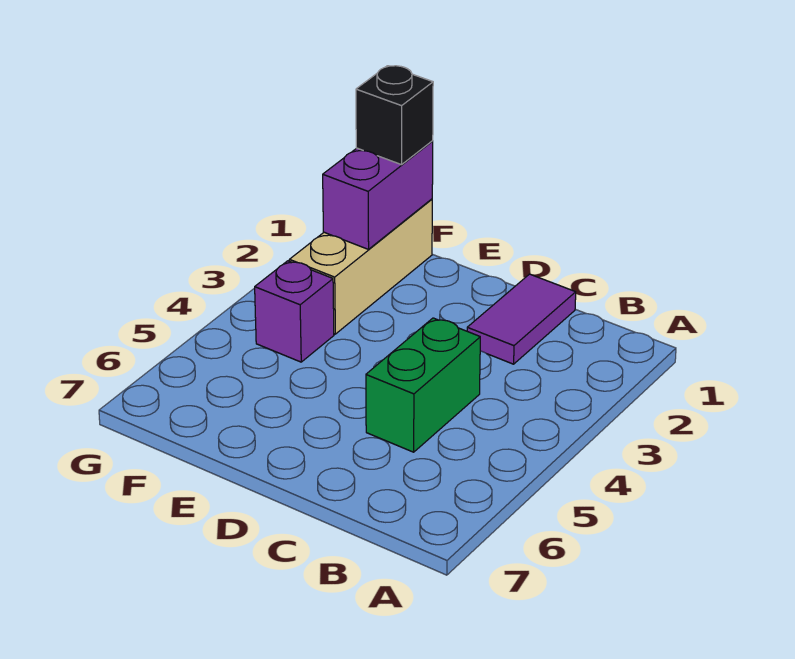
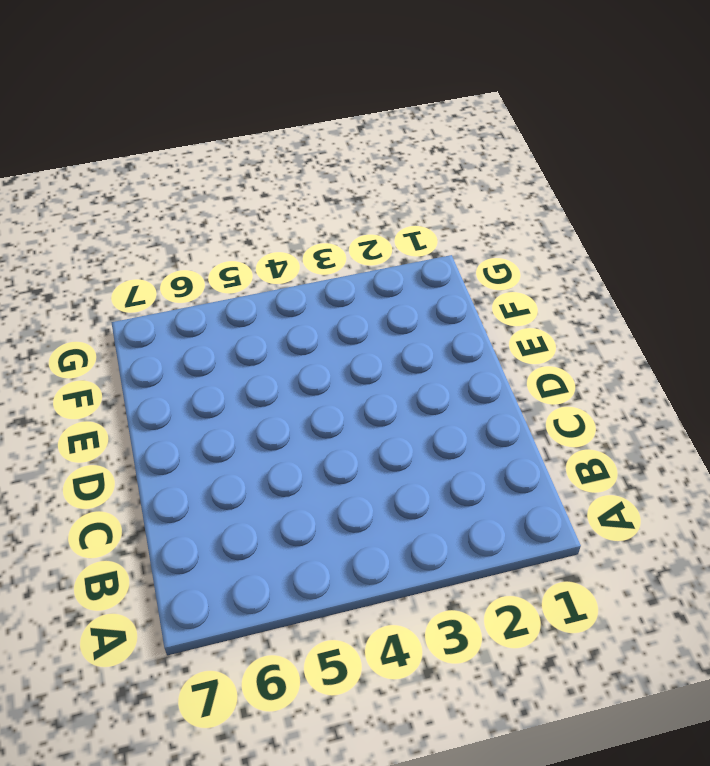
none -> purple 1x2 tile [467,274,576,364]
none -> green 1x2 brick [366,318,480,452]

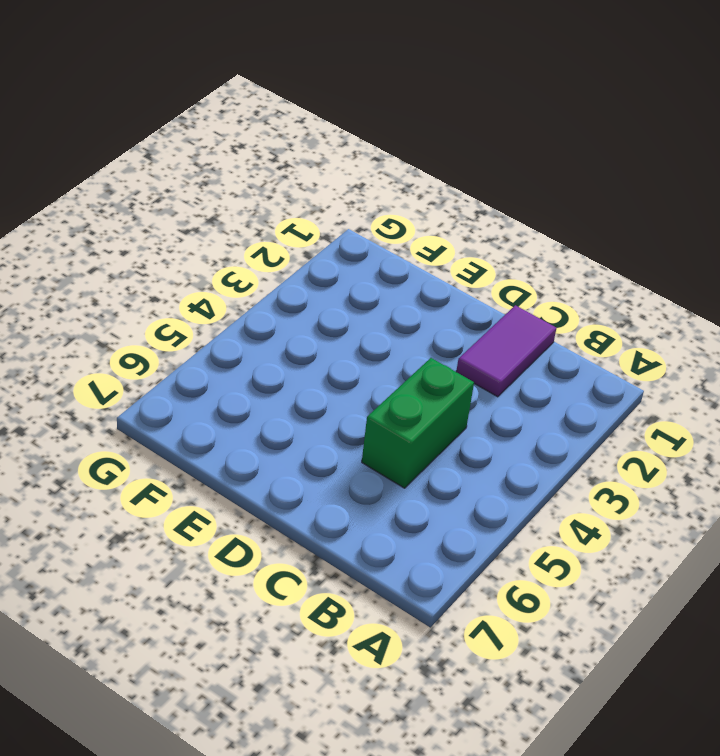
none -> tan 1x3 brick [289,199,432,334]
none -> purple 1x1 brick [255,261,334,362]

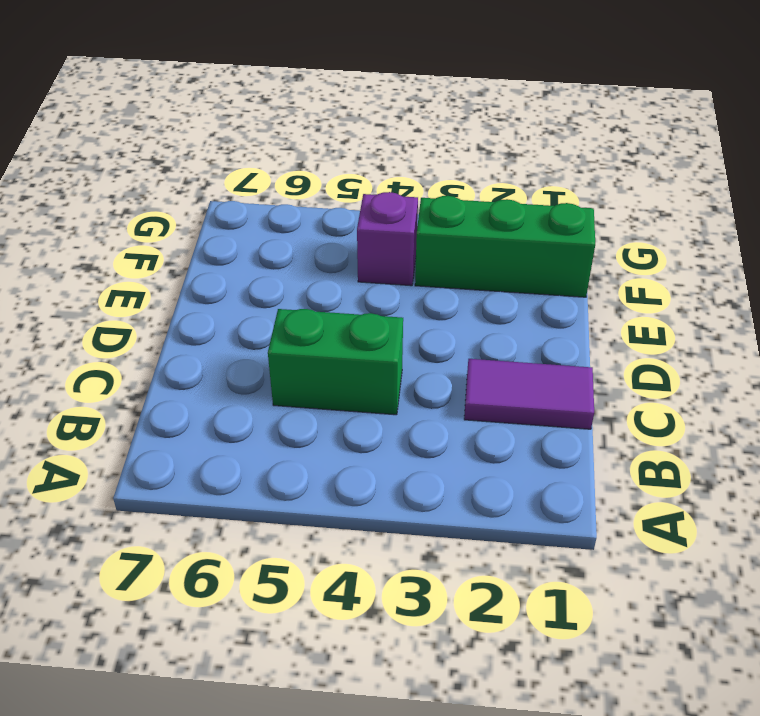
green 1x3 brick [415,196,595,297] -> tan 1x3 brick [289,199,432,334]
none -> purple 1x2 brick [323,141,433,249]
none -> black 1x1 brick [356,66,433,165]

